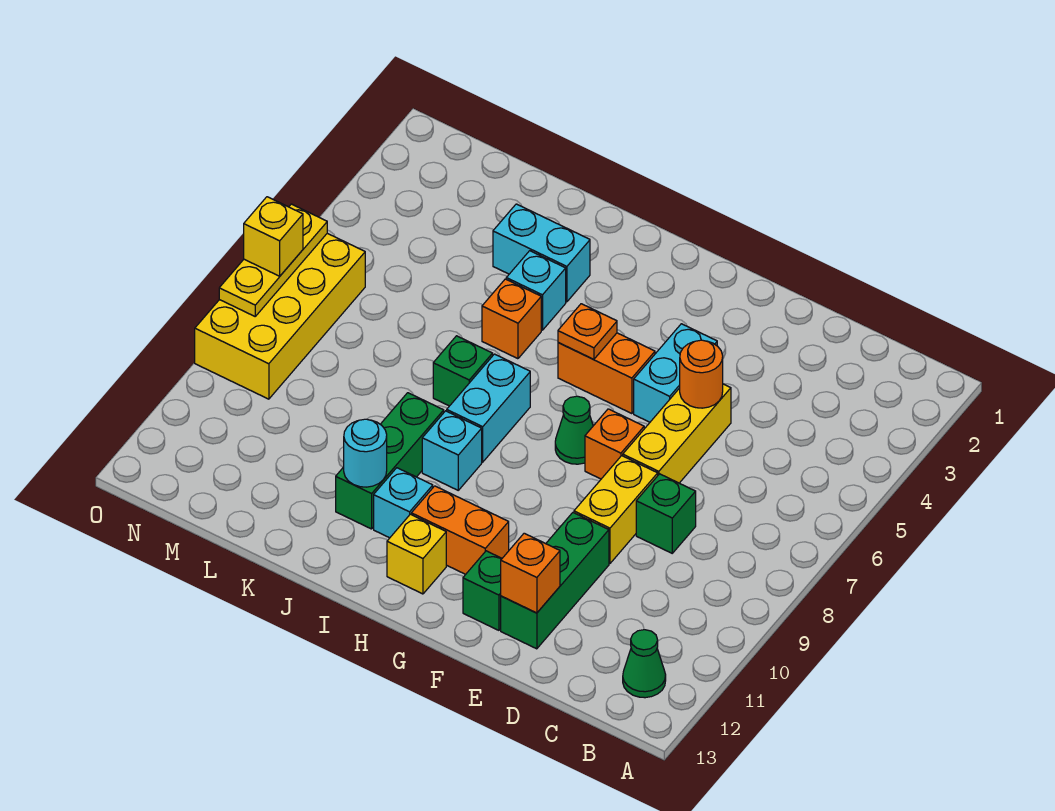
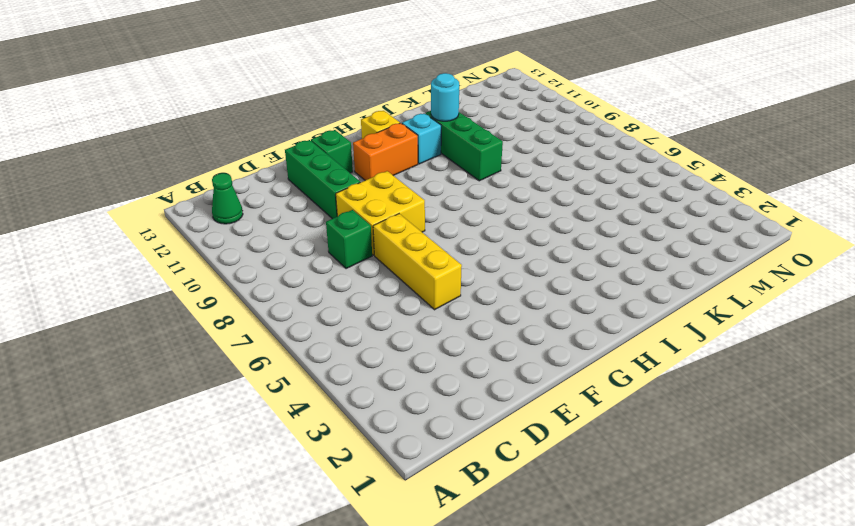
yellow 2x2 brick [336,171,425,255] -> yellow 1x2 brick [574,456,658,564]
none -> cyan 1x2 brick [634,324,717,422]
none -> orange 1x1 brick [585,409,644,479]
none -> orange 1x2 brick [558,333,655,414]

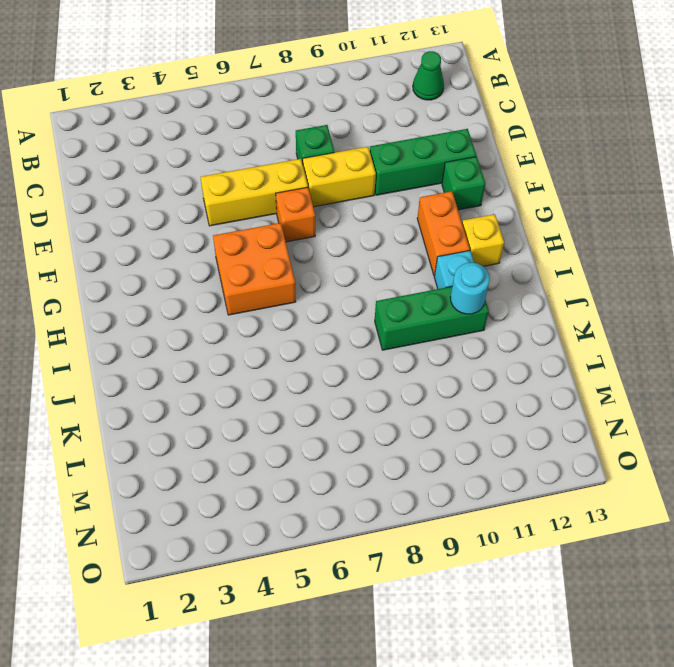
orange 2x2 brick [213,223,296,315] -> orange 1x2 brick [558,333,655,414]
none -> cyan 1x2 brick [634,324,717,422]
none -> green 1x1 cone [555,396,593,464]
none -> cyan 1x2 brick [447,354,530,462]

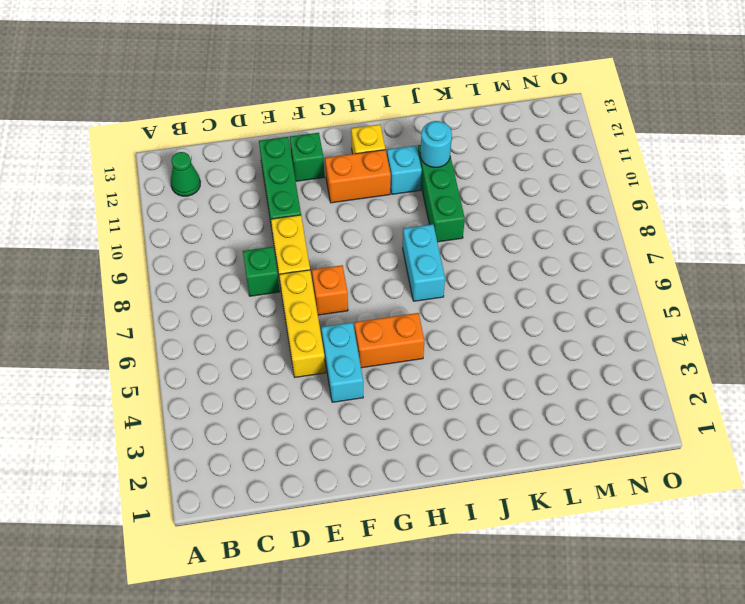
none -> green 1x1 cone [555,396,593,464]
none -> cyan 1x1 brick [422,411,482,490]
none -> cyan 1x2 brick [493,204,590,302]

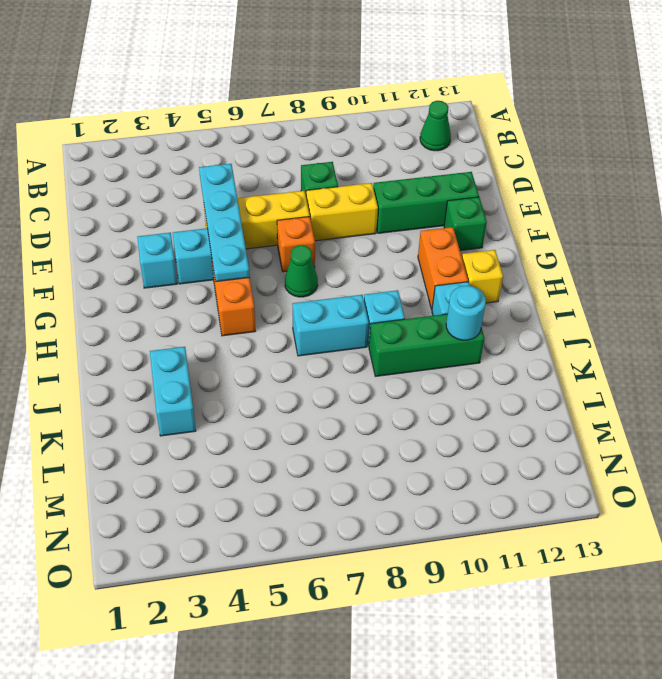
cyan 1x4 plate [199,164,250,282] -> orange 1x1 round brick [680,340,723,408]
cyan 1x1 brick [137,233,177,288] -> cyan 1x1 brick moved to [506,251,566,330]
none -> orange 1x1 brick [482,279,541,359]
none -> green 1x1 brick [433,336,493,406]
none -> yellow 2x4 brick [195,233,365,399]

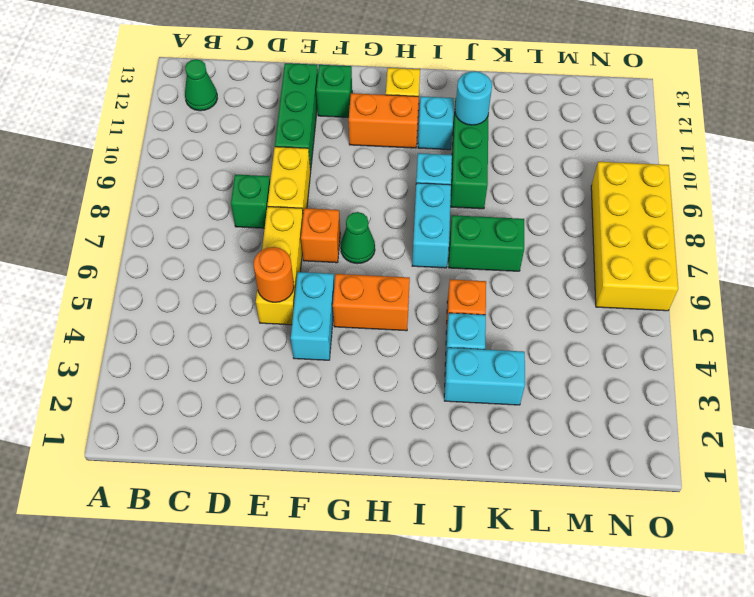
green 1x2 brick [449,215,524,271] -> green 1x1 brick [433,336,493,406]
none -> orange 1x1 brick [501,533,560,613]
none -> orange 1x1 plate [558,304,617,360]
none -> yellow 1x3 plate [219,204,327,316]

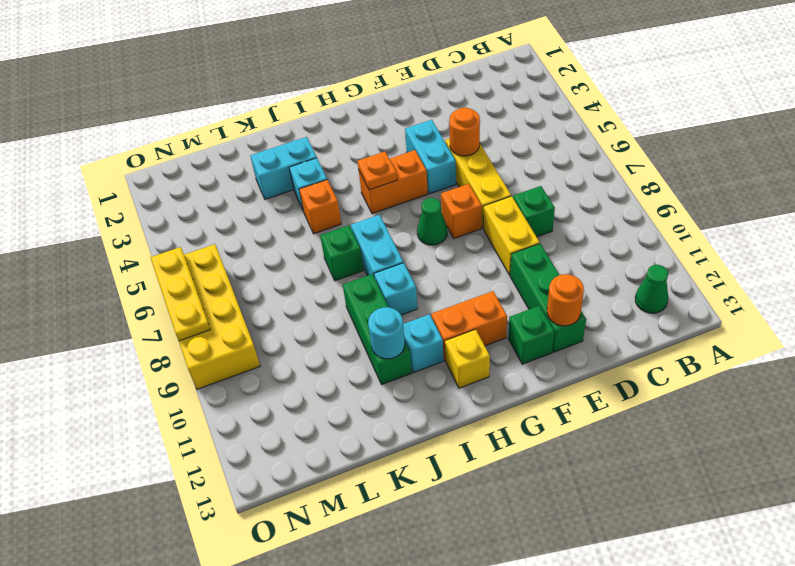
orange 1x1 round brick [547,274,584,326] -> orange 1x1 brick [501,533,560,613]
none -> yellow 1x1 brick [244,197,303,276]

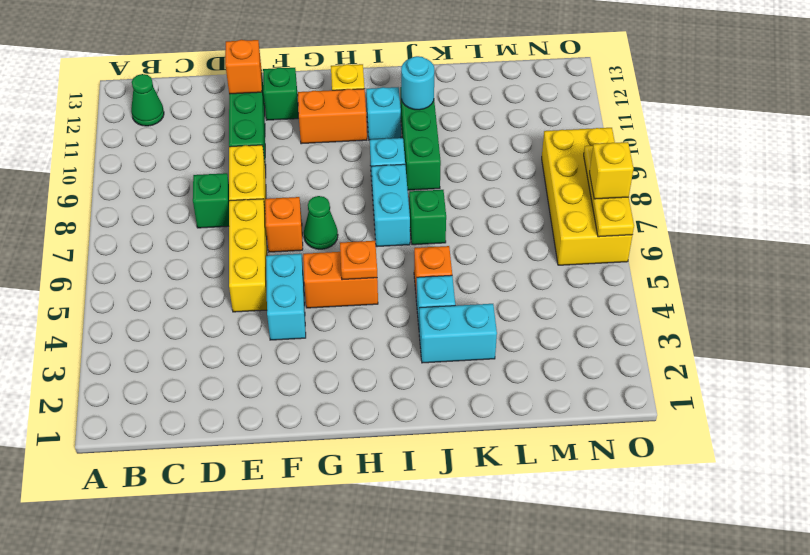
none -> orange 1x1 round brick [680,340,723,408]

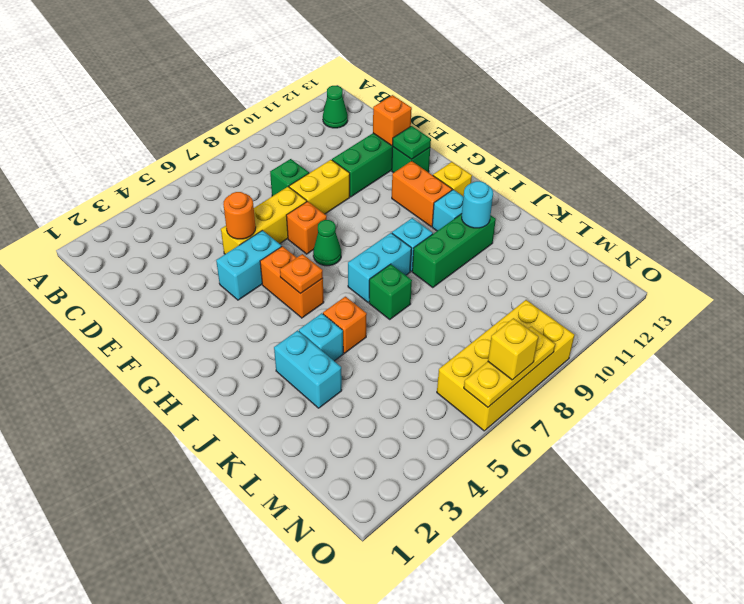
green 1x1 plate [393,126,431,159] -> none

